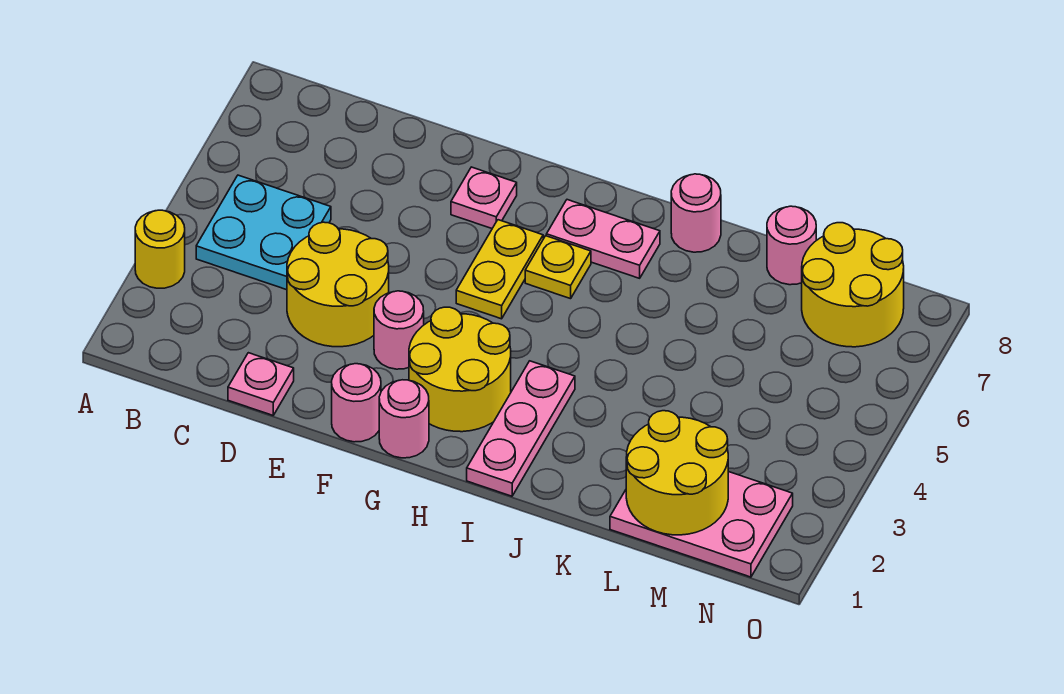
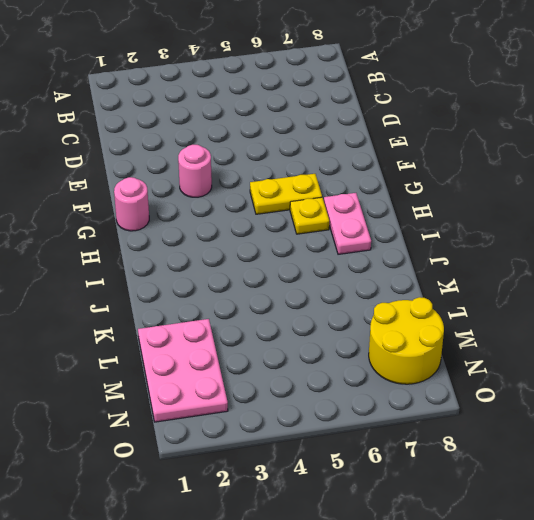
none -> yellow 1x1 round brick [135,210,185,288]
none -> cyan 2x2 plate [196,175,331,290]
none -> pink 1x1 plate [228,353,294,415]

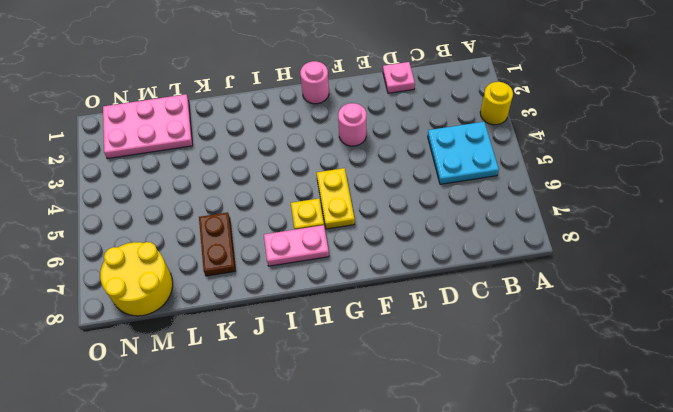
brown 1x2 plate [199,212,235,276] -> none
none -> yellow 2x2 round brick [287,222,389,347]
none -> pink 1x1 round brick [332,364,381,442]
none -> pink 1x1 plate [451,167,517,228]

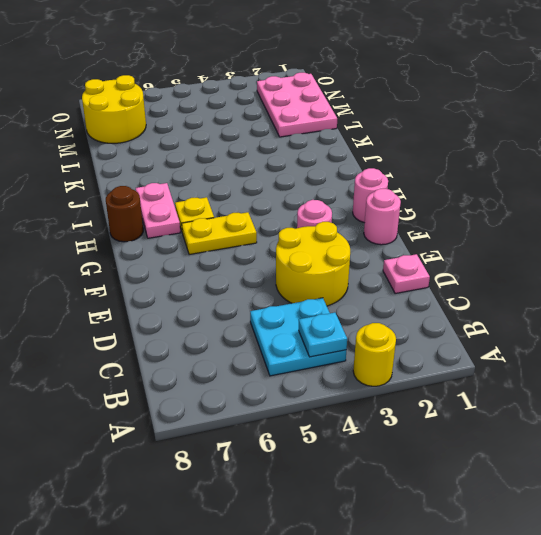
cyan 1x1 plate [299,313,347,357] -> none
brown 1x1 round brick [106,186,143,242] -> none
none -> pink 1x1 plate [451,167,517,228]
none -> yellow 2x2 round brick [409,307,511,432]
none -> pink 1x3 plate [467,361,575,496]

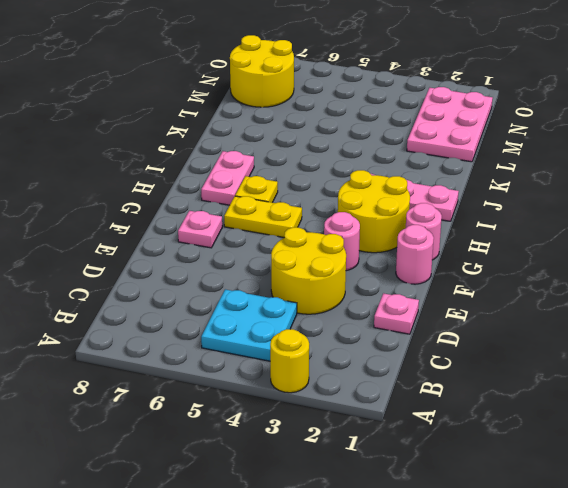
none -> pink 1x1 round brick [671,174,721,252]
none -> pink 1x1 round brick [767,206,816,285]
none -> yellow 2x2 round brick [626,411,728,535]

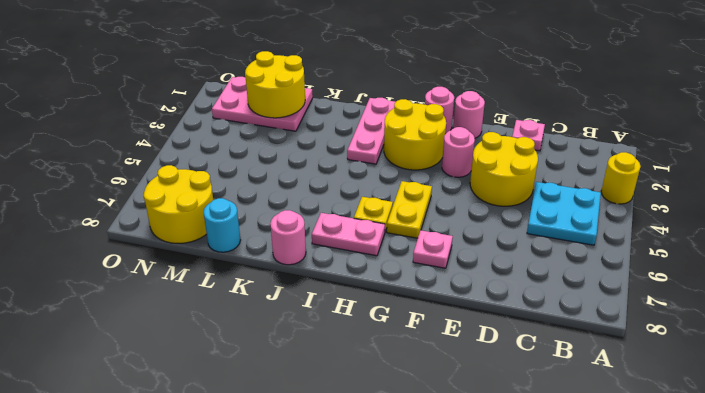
cyan 1x1 round brick [203,198,240,252] -> pink 1x1 round brick [767,206,816,285]

